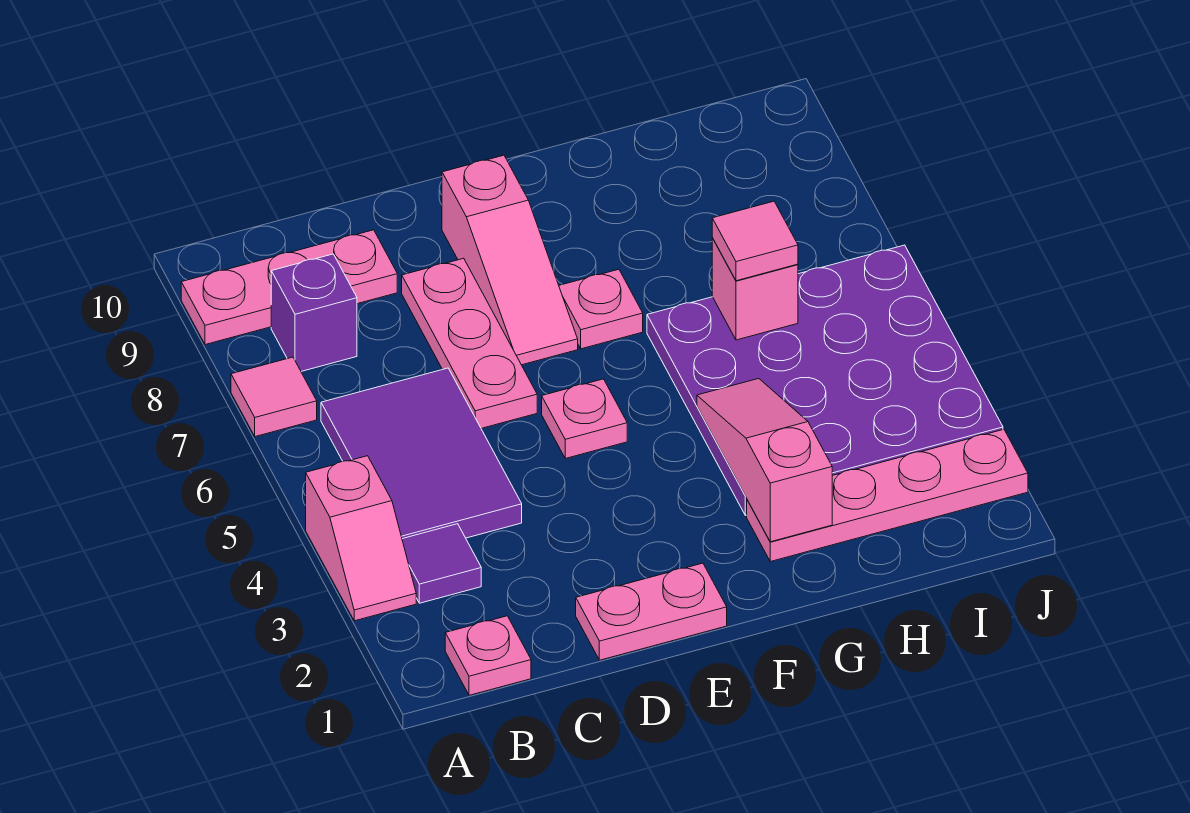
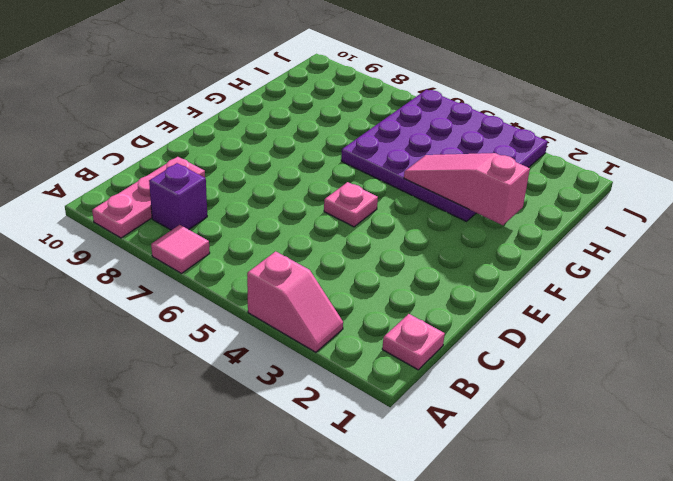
none -> purple 1x1 tile [402,524,481,603]
none -> purple 2x3 tile [321,368,522,539]
none -> pink 1x2 plate [576,563,727,660]

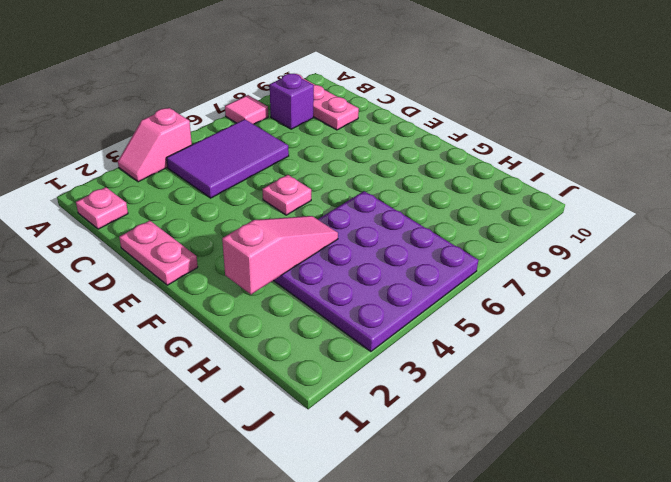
none -> purple 1x1 tile [402,524,481,603]
none -> pink 1x3 plate [402,258,537,428]
none -> pink 1x3 slope [442,155,578,365]

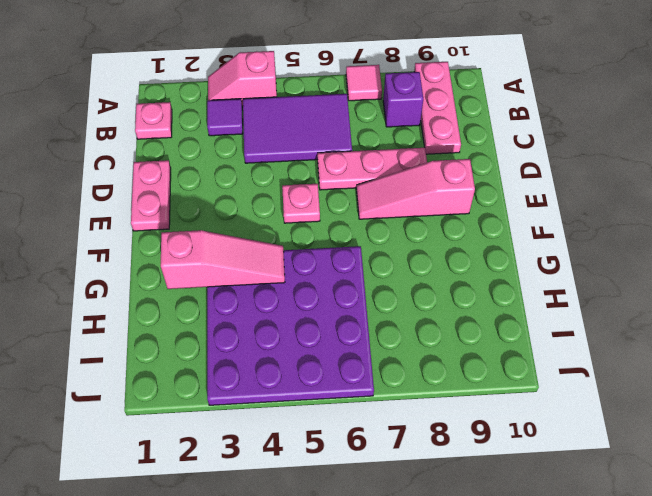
none -> pink 1x1 plate [559,269,643,349]
none -> pink 1x4 plate [747,429,1028,562]
none -> pink 1x1 brick [712,238,798,340]

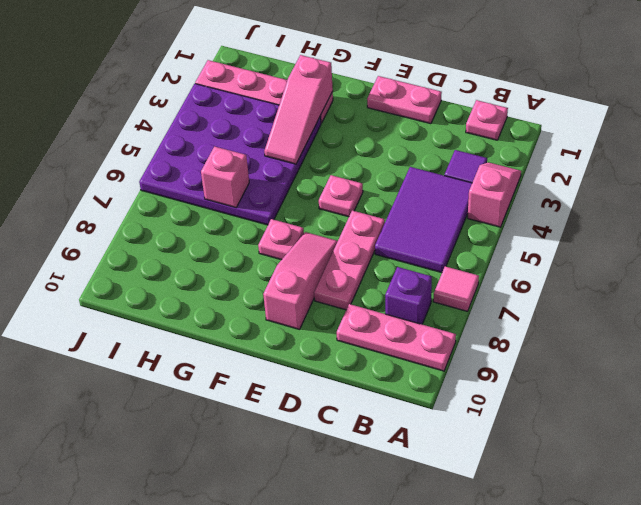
none -> pink 1x1 tile [712,201,798,281]

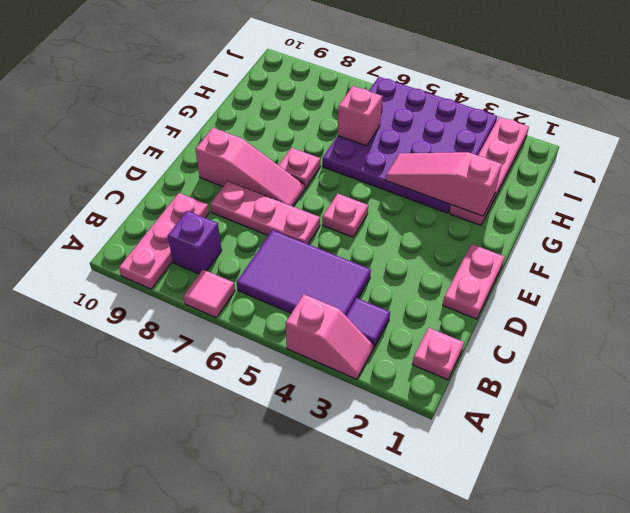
none -> pink 1x1 tile [712,201,798,281]

